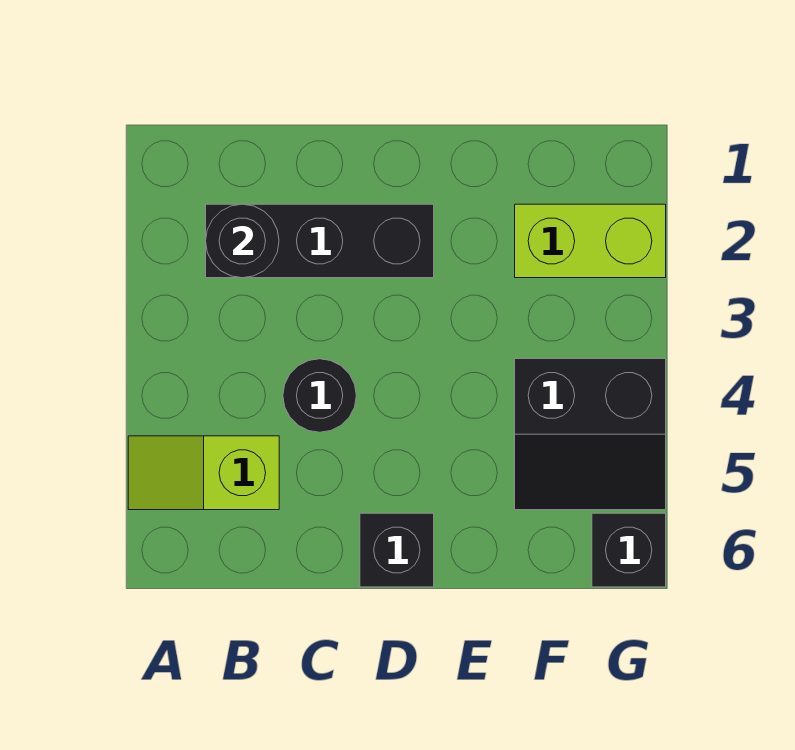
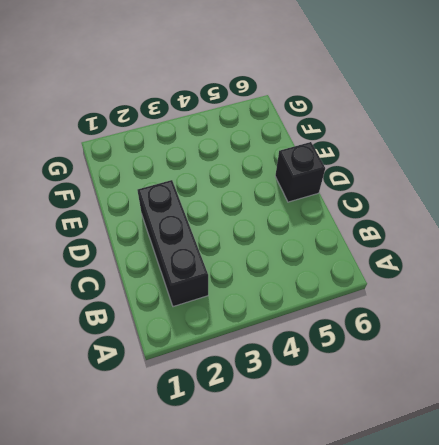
none -> lime 1x2 slope [128,436,279,510]
none -> black 1x1 round brick [283,359,356,432]

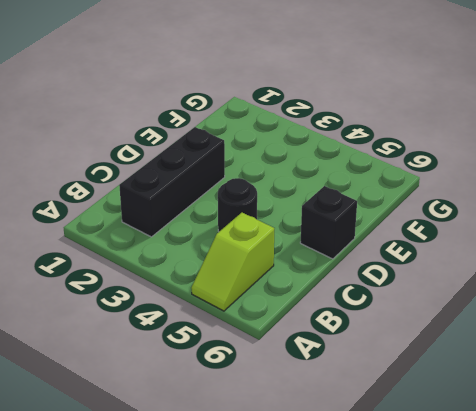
none -> lime 1x2 brick [515,204,666,278]
none -> black 2x2 slope [515,359,666,510]

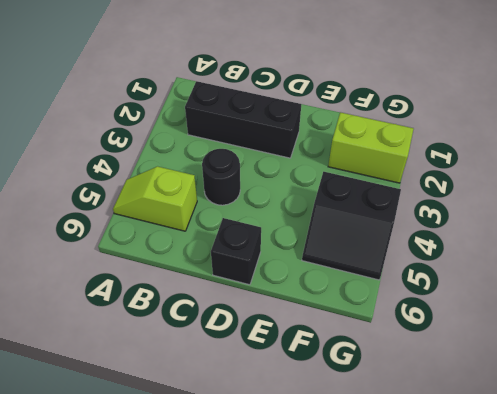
none -> black 1x1 brick [592,513,666,587]
none -> black 1x1 round brick [206,204,279,278]

